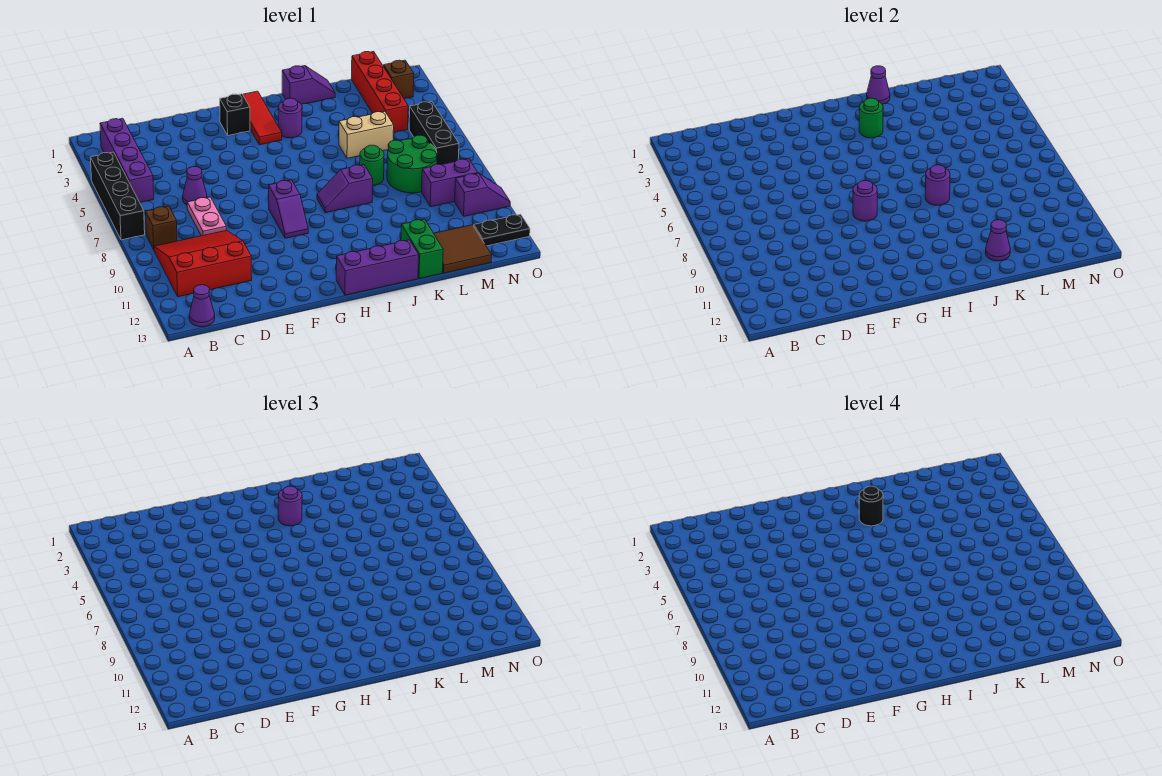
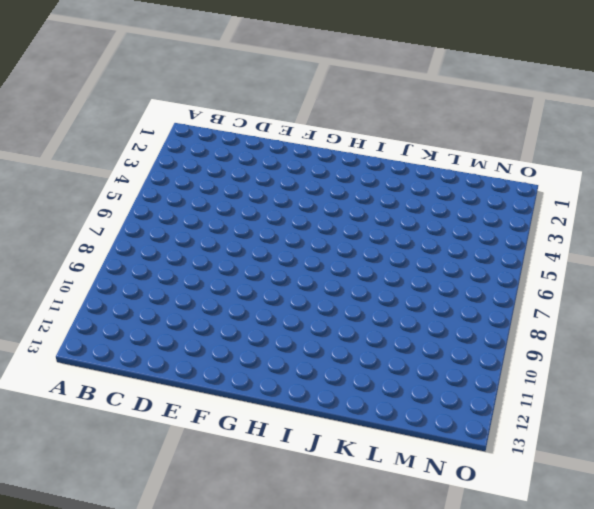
none -> black 1x4 brick [91,152,145,240]
none -> purple 1x4 brick [100,118,154,203]
none -> brown 1x1 brick [145,206,177,249]
none -> red 3x3 slope [154,230,252,297]

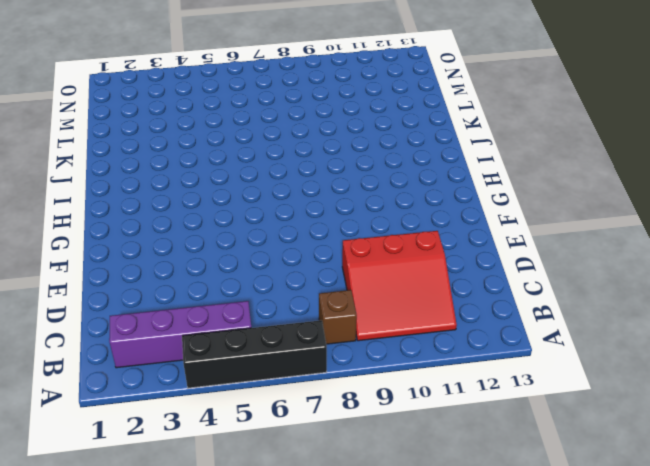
red 3x3 slope [342,231,457,341] -> red 3x3 slope turned to [154,230,252,297]
none -> purple 1x1 cone [189,285,215,327]
none -> purple 1x1 cone [183,166,207,205]
none -> pink 1x2 plate [187,197,226,236]
none -> black 1x1 brick [220,94,250,135]

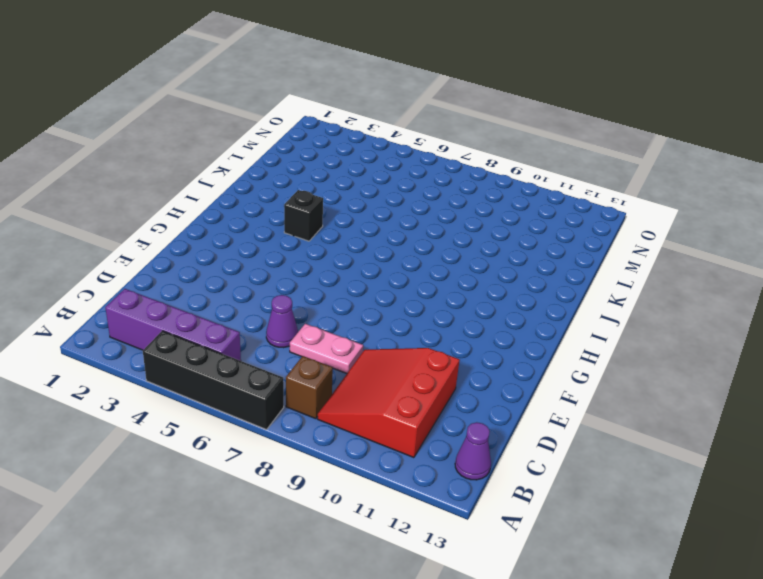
black 1x1 brick [284,190,323,241] -> black 1x1 brick moved to [220,94,250,135]
none -> purple 1x2 slope [268,180,308,238]
none -> red 1x3 tile [243,91,282,145]
none -> purple 1x3 brick [336,240,419,295]
none -> purple 1x1 round brick [278,98,302,138]

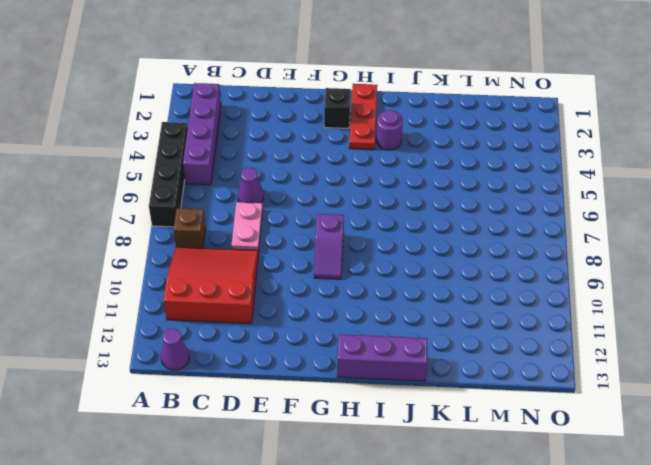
red 1x3 plate [349,84,377,150] -> red 1x3 tile [243,91,282,145]
none -> purple 1x2 slope [317,165,373,213]
none -> purple 1x2 slope [282,66,335,104]
none -> tan 1x2 brick [339,111,394,158]
none -> green 1x1 round brick [360,145,384,186]

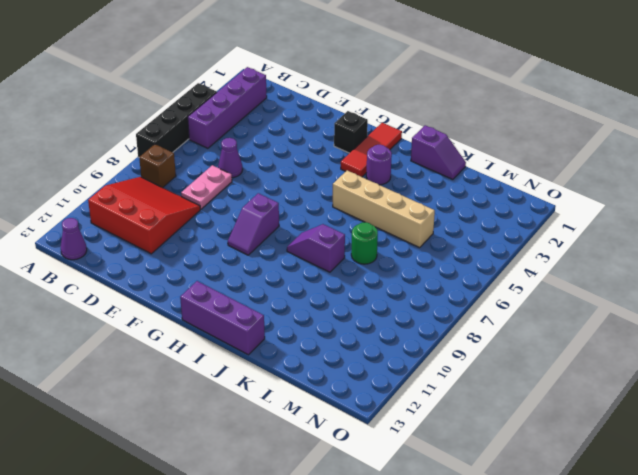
tan 1x4 brick [333,170,435,248] -> tan 1x2 brick [339,111,394,158]
none -> green 1x2 brick [401,219,443,279]
none -> green 2x2 round brick [387,135,437,193]
none -> brown 2x2 tile [434,225,492,273]
none -> red 1x4 brick [352,52,408,133]

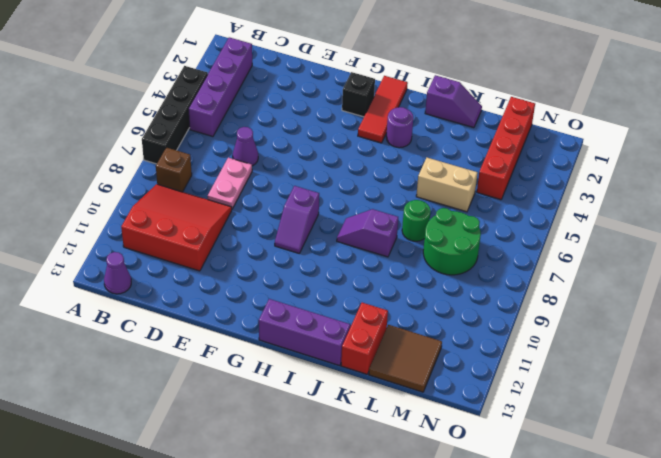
red 1x2 brick [341,303,388,374] -> green 1x2 brick [401,219,443,279]
none -> purple 1x2 brick [422,159,478,207]
none -> brown 1x1 brick [383,60,414,98]
none -> black 1x3 brick [409,102,459,165]
none -> purple 1x2 slope [455,173,510,216]

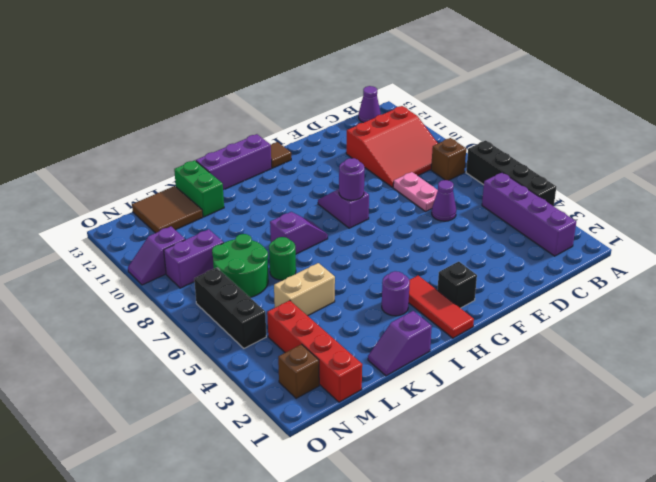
brown 1x1 tile [271,142,291,168] -> none
none -> black 1x2 plate [474,214,530,246]
none -> green 1x1 round brick [859,98,883,138]
none -> purple 1x1 cone [867,66,890,104]
none -> purple 1x1 round brick [925,165,950,205]

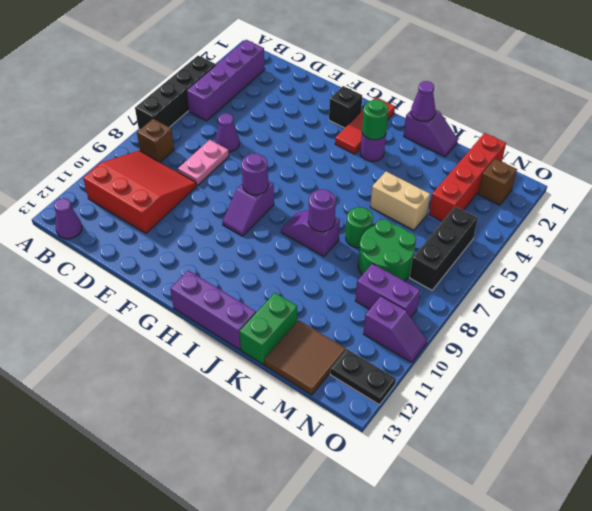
none -> purple 1x1 cone [986,220,1010,261]
none -> purple 1x1 round brick [278,486,302,526]
none -> black 1x1 round brick [859,486,883,526]

